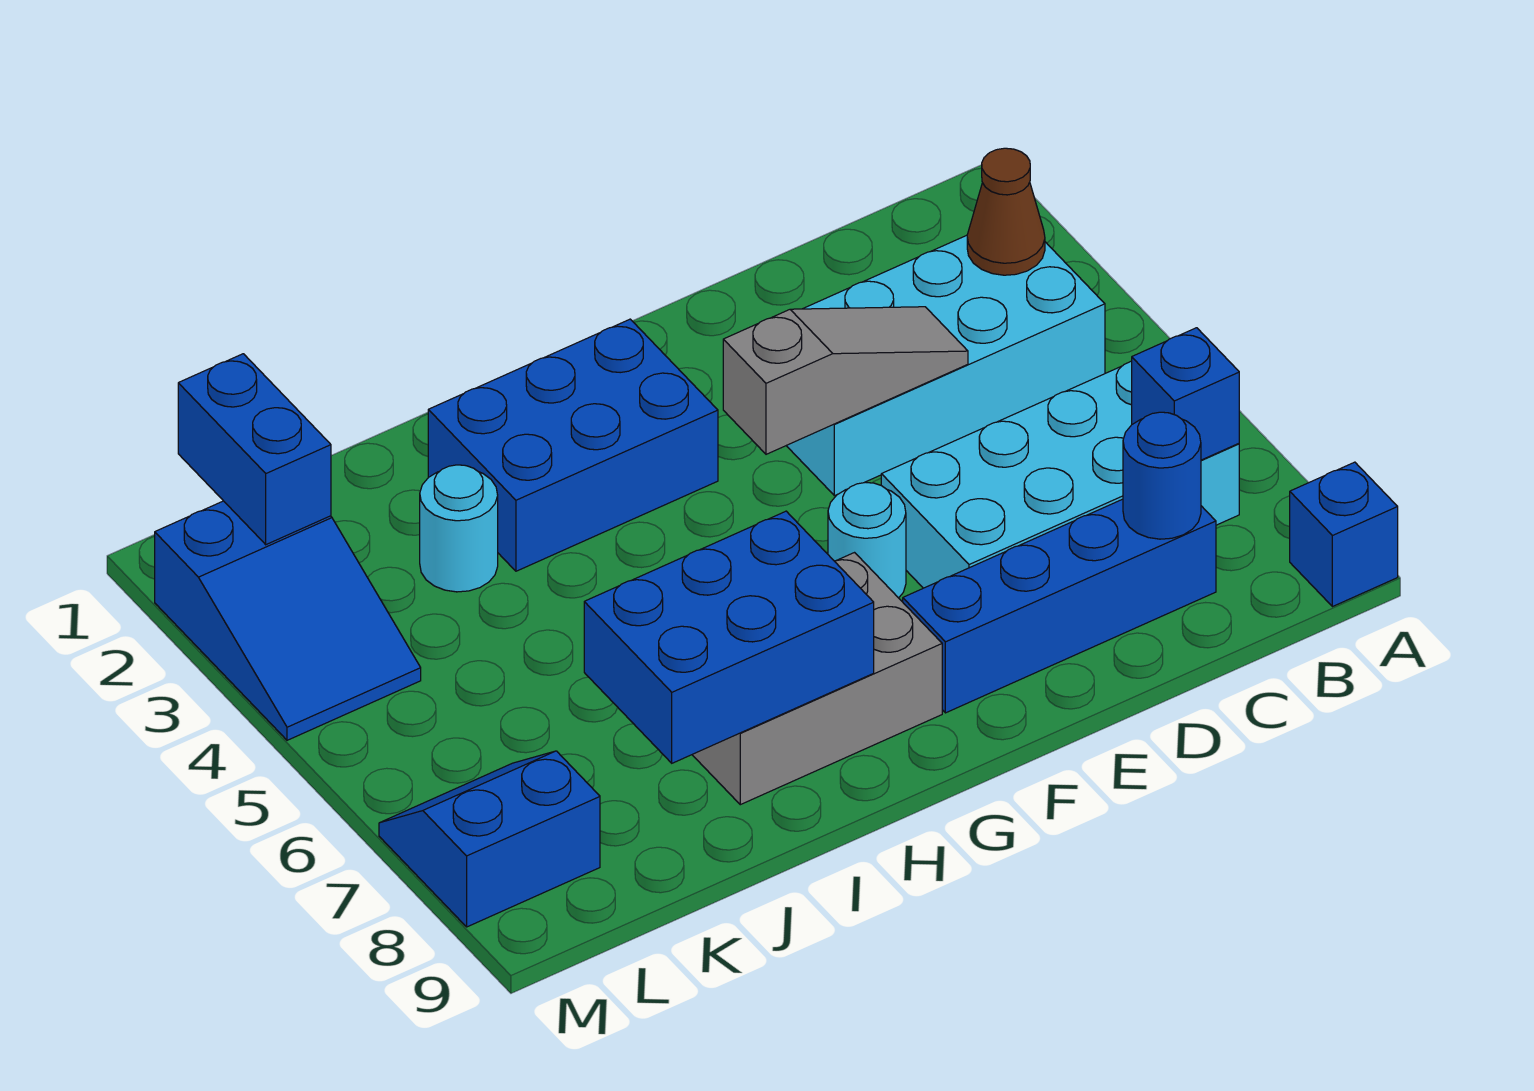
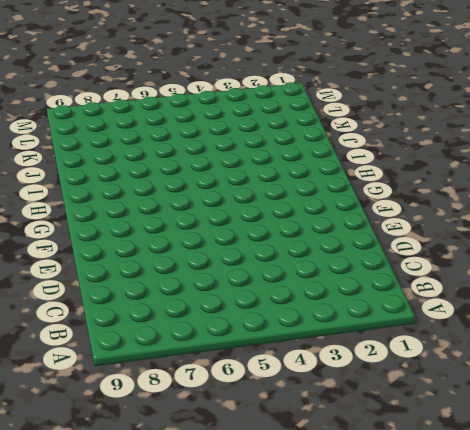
none -> blue 1x1 brick [1290,462,1398,607]
none -> cyan 2x4 brick [786,235,1105,496]
none -> cyan 2x4 brick [881,361,1239,588]

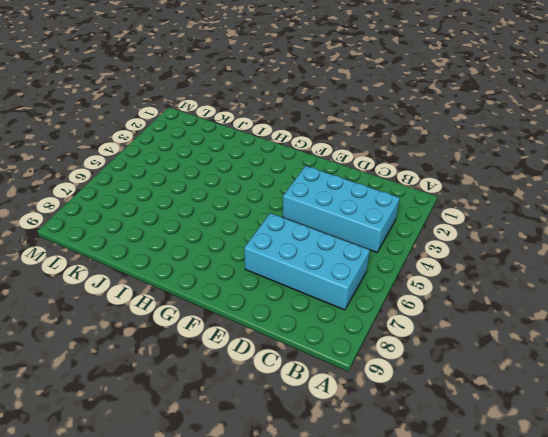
none -> blue 1x1 brick [1290,462,1398,607]
none -> blue 1x4 brick [903,499,1216,713]
none -> cyan 1x1 round brick [828,482,906,598]

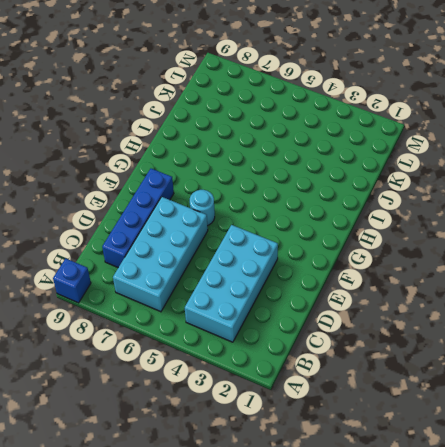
none -> blue 2x3 brick [428,319,718,571]
none -> grey 2x3 brick [692,553,942,805]
none -> cyan 1x1 round brick [420,465,498,592]

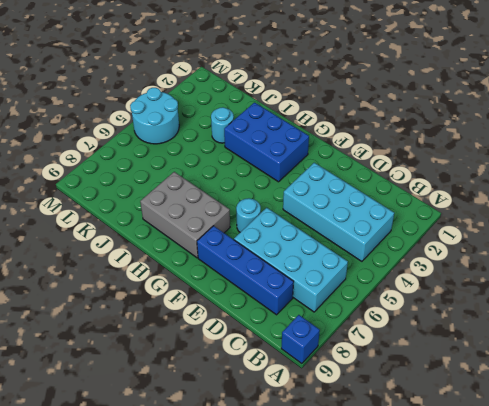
cyan 2x2 round brick [130,88,179,144] -> blue 2x3 slope [155,501,421,740]
none -> blue 2x2 slope [379,751,600,927]
none -> brown 1x1 cone [967,148,1045,275]
none -> blue 1x1 brick [1132,328,1239,460]

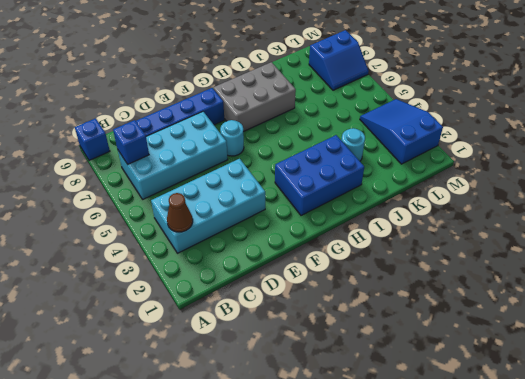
none -> blue 1x1 round brick [1123,412,1201,539]
none -> grey 1x3 slope [723,307,968,454]
none -> blue 2x3 brick [584,511,874,763]

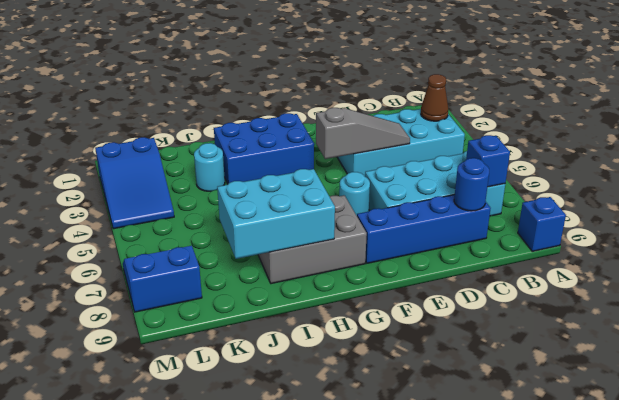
cyan 2x3 brick [217,169,335,259] -> blue 2x3 brick [584,511,874,763]
none -> blue 1x2 brick [178,354,331,545]

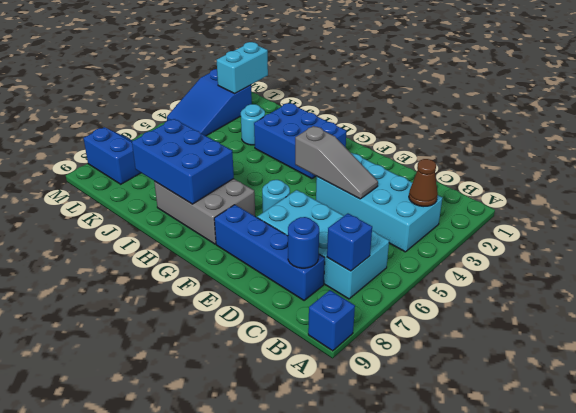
cyan 1x2 brick [217,42,268,94] -> blue 1x2 brick [178,354,331,545]

